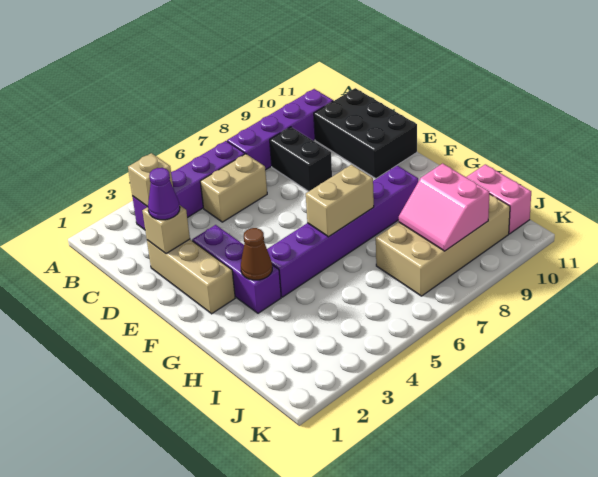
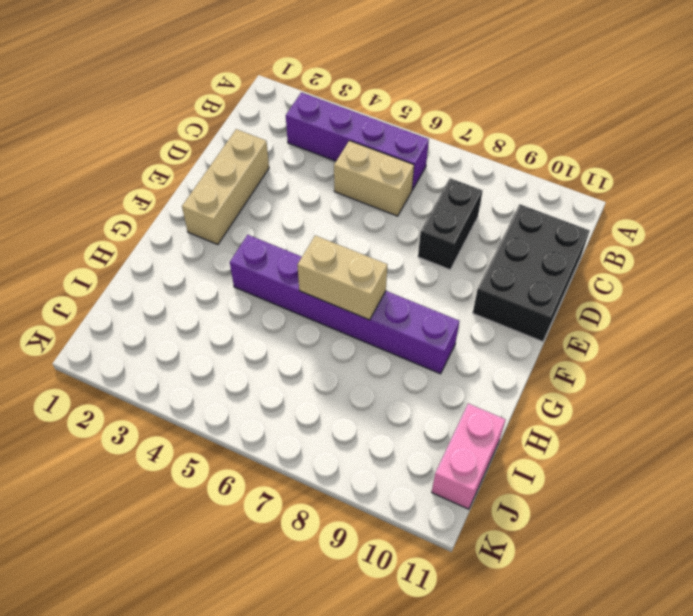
none -> purple 1x4 brick [227,89,333,170]
none -> purple 1x3 brick [192,225,281,313]
none -> tan 2x4 brick [376,194,510,296]

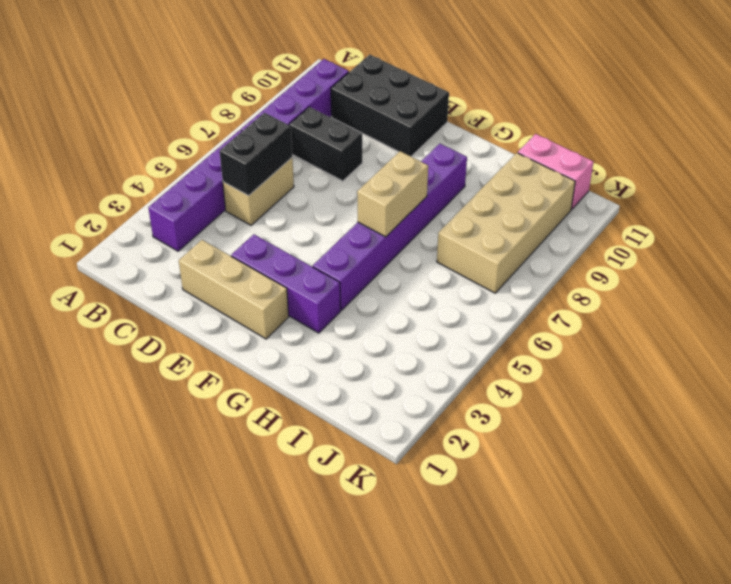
black 1x2 brick [220,113,292,196] -> none
none -> tan 1x1 brick [128,153,173,207]
none -> tan 1x1 brick [142,206,190,254]
none -> brown 1x1 cone [241,228,272,280]

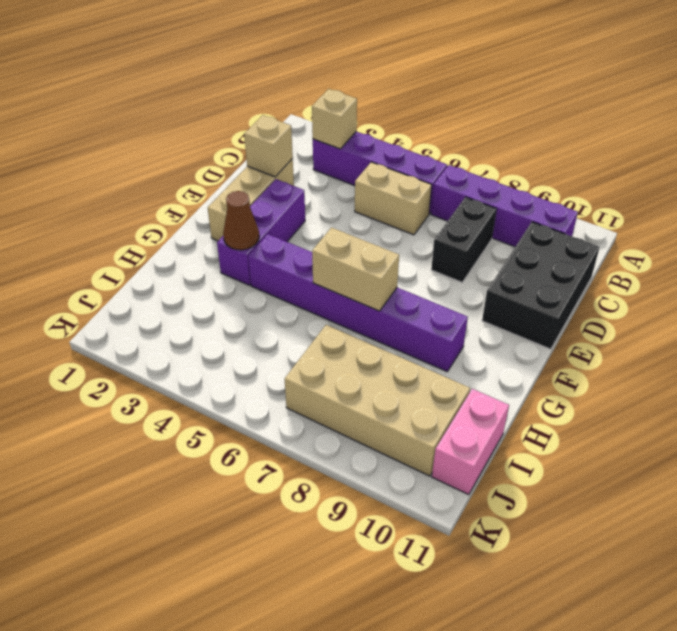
none -> pink 2x2 slope [399,163,489,251]
none -> purple 1x1 cone [148,168,180,220]

